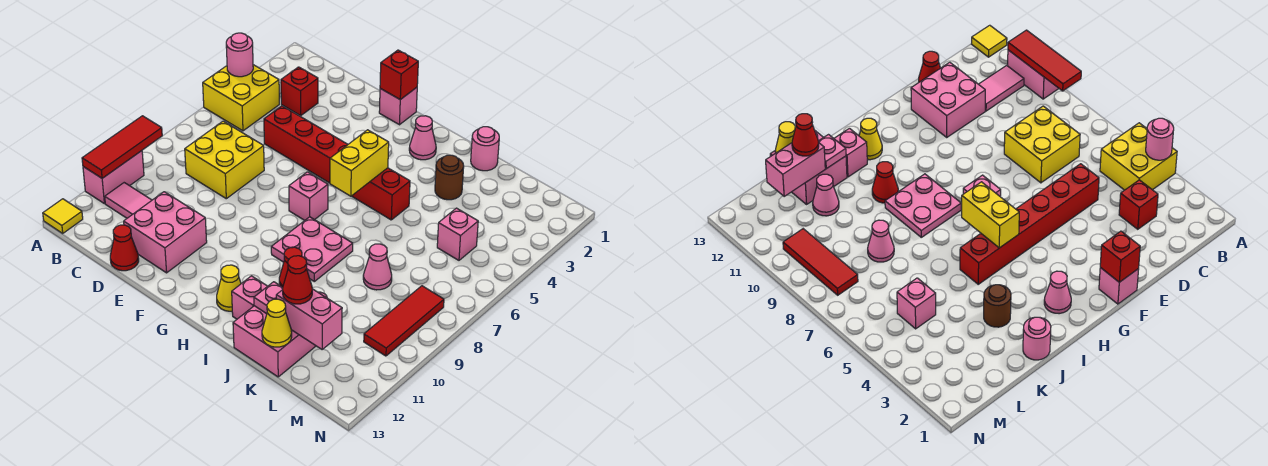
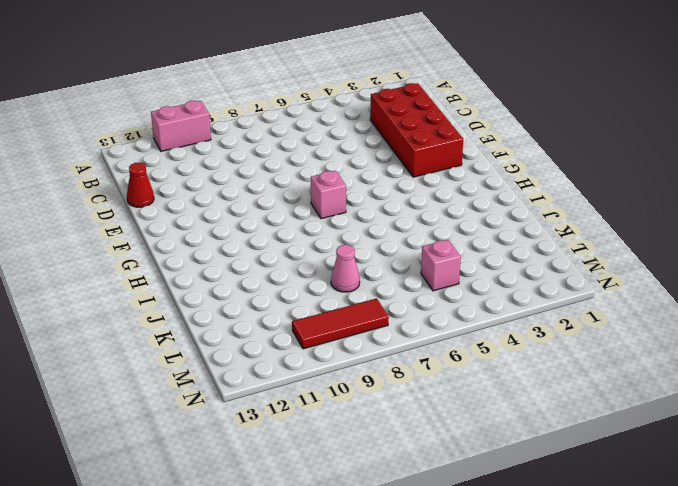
red 2x4 brick [370,83,463,177] -> red 1x1 brick [281,67,318,116]
none -> yellow 2x2 brick [203,65,279,131]
none -> yellow 1x1 tile [43,199,83,233]
none -> pink 1x2 tile [105,183,152,218]
none -> yellow 2x2 brick [185,121,264,199]

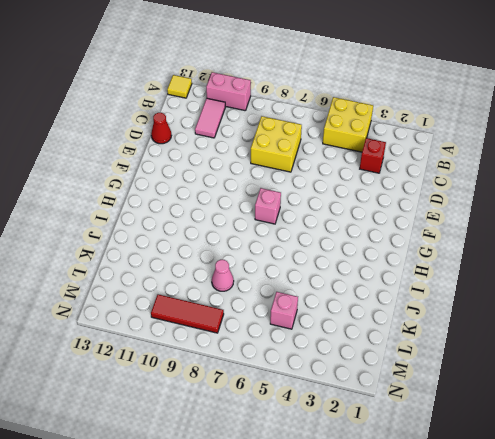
none -> red 1x6 brick [264,106,410,220]
none -> pink 2x2 brick [124,192,207,273]
none -> pink 1x1 brick [379,87,417,125]
none -> pink 1x1 cone [409,116,436,160]

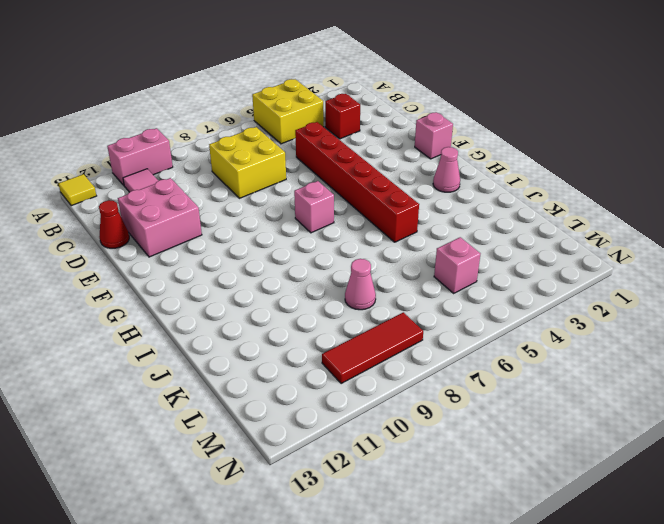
none -> pink 2x2 plate [271,217,353,281]
none -> yellow 1x1 cone [217,265,241,311]
none -> red 1x1 cone [279,247,302,287]
none -> pink 1x1 brick [232,276,268,319]

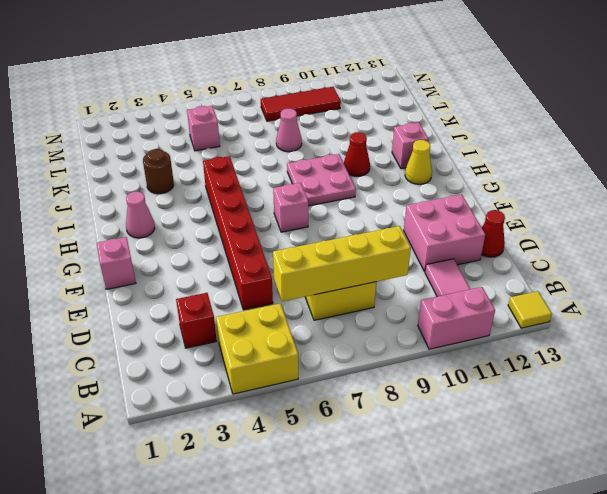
yellow 1x4 brick [273,226,411,301] -> none
none -> pink 1x1 round brick [471,127,499,171]
none -> pink 2x2 brick [233,306,316,377]
none -> pink 1x1 cone [813,174,839,216]
none -> pink 1x1 round brick [226,33,253,77]

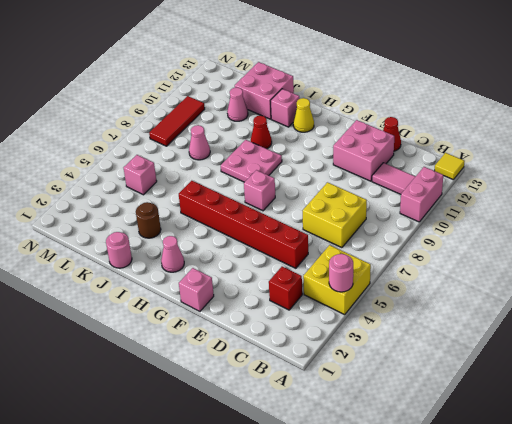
none -> red 1x3 tile [82,116,162,178]
none -> red 1x1 brick [380,50,418,100]
none -> yellow 1x2 brick [330,130,389,196]
none -> pink 1x1 plate [254,282,283,314]

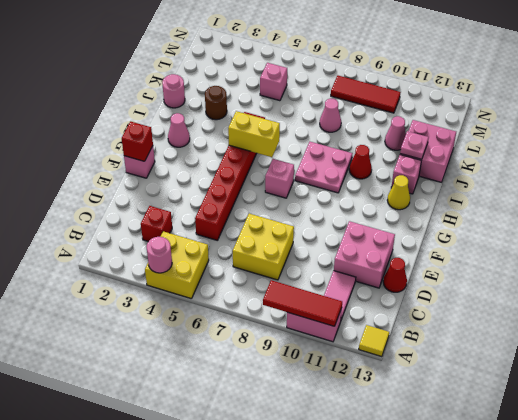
none -> pink 1x2 brick [276,289,342,349]
none -> yellow 1x1 cone [262,299,292,347]
none -> red 1x1 cone [283,256,312,304]

